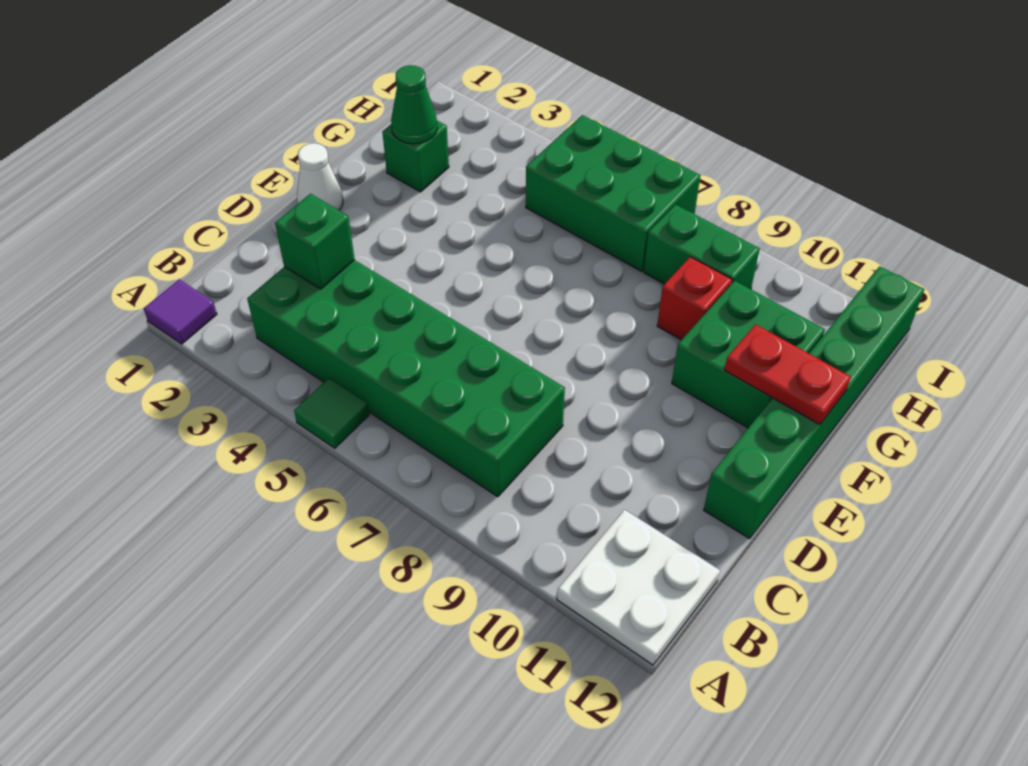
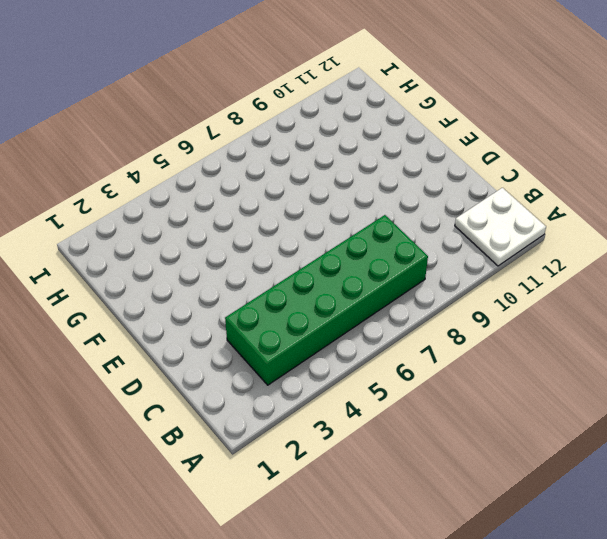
none -> purple 1x1 tile [144,279,217,344]
none -> green 1x1 tile [294,378,369,448]
none -> green 1x6 brick [704,266,924,539]

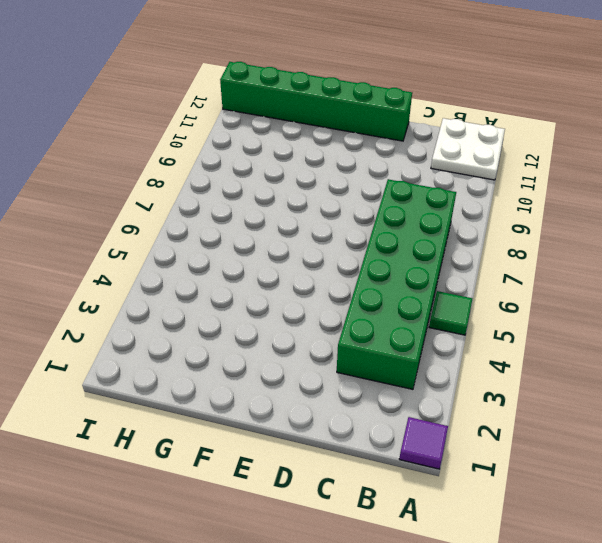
none -> white 1x1 cone [297,143,343,210]
none -> green 2x2 brick [672,281,825,428]
none -> green 1x1 brick [382,121,449,192]

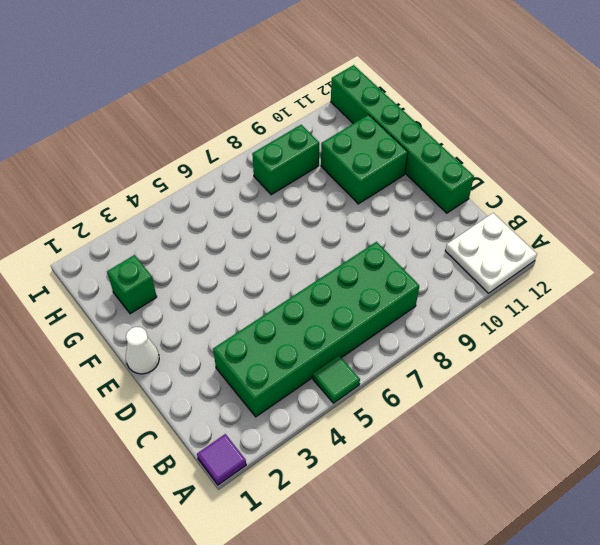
none -> red 1x1 brick [657,257,732,340]
none -> green 2x3 brick [526,115,701,271]
none -> green 1x1 brick [275,194,355,289]

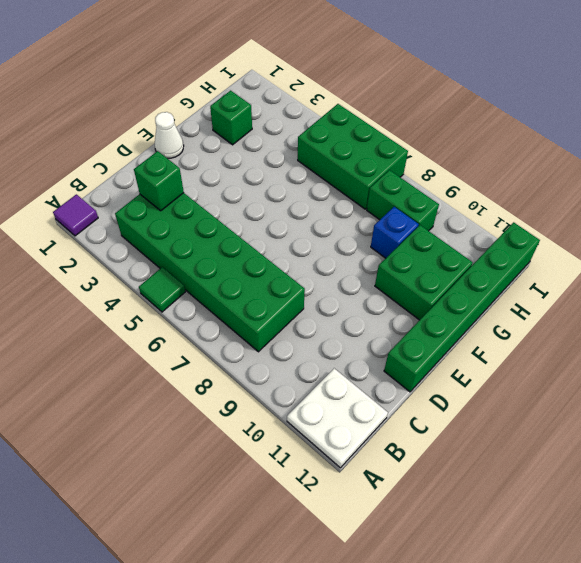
blue 1x1 brick [371,207,419,258] -> red 1x1 brick [657,257,732,340]
none -> red 1x2 plate [725,325,851,425]
none -> green 1x1 cone [391,65,437,144]

